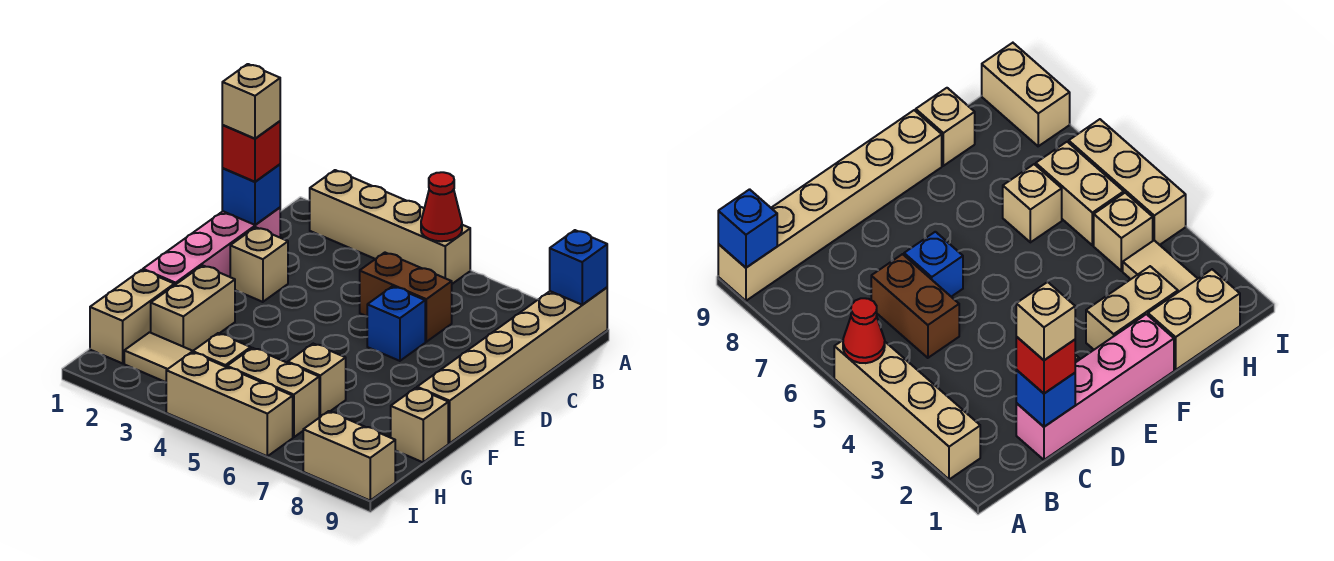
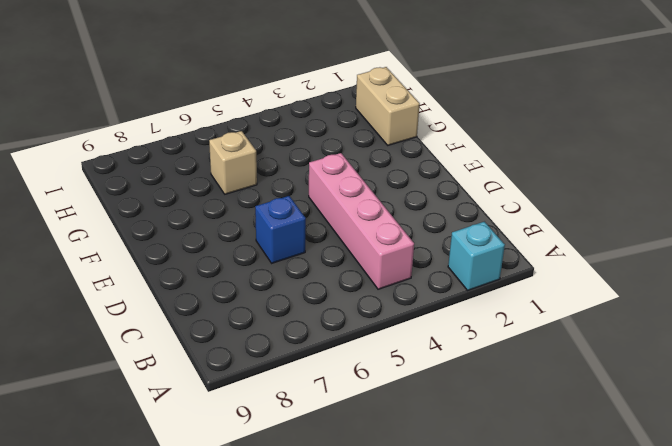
cyan 1x1 brick [448,222,505,290] -> tan 1x4 brick [310,170,470,284]
pink 1x4 brick [309,153,414,289] -> pink 1x4 brick moved to [143,208,280,285]
none -> tan 1x6 brick [417,287,607,443]
none -> brown 1x2 brick [360,253,452,342]
none -> tan 1x1 brick [230,227,288,302]

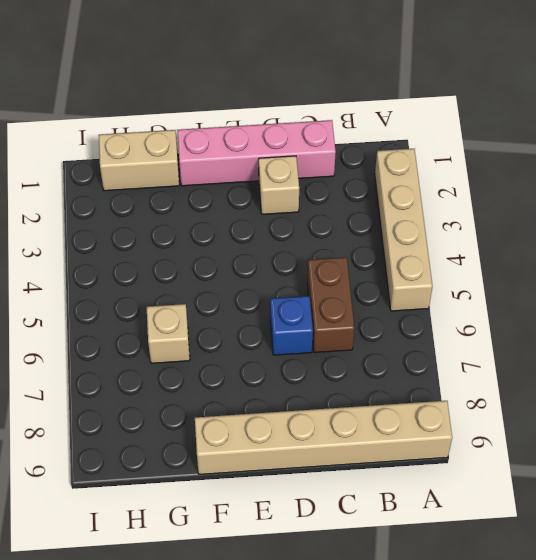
none -> tan 1x2 brick [151,265,235,351]
none -> tan 1x1 brick [391,388,448,462]
none -> tan 1x2 tile [124,332,193,382]

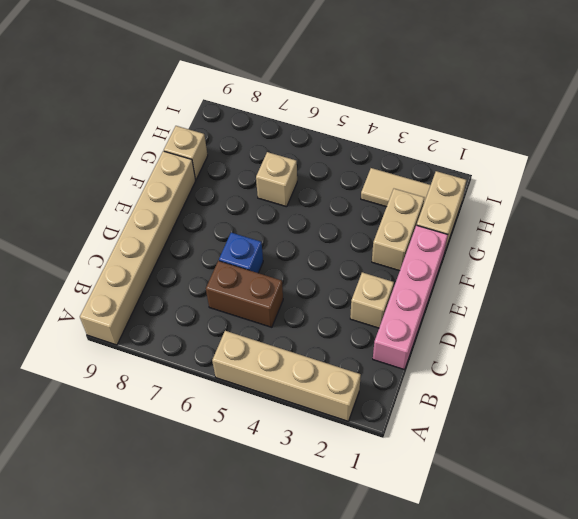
none -> tan 1x1 brick [193,333,251,367]
none -> tan 1x2 brick [227,348,319,437]
none -> tan 1x3 brick [166,352,293,456]

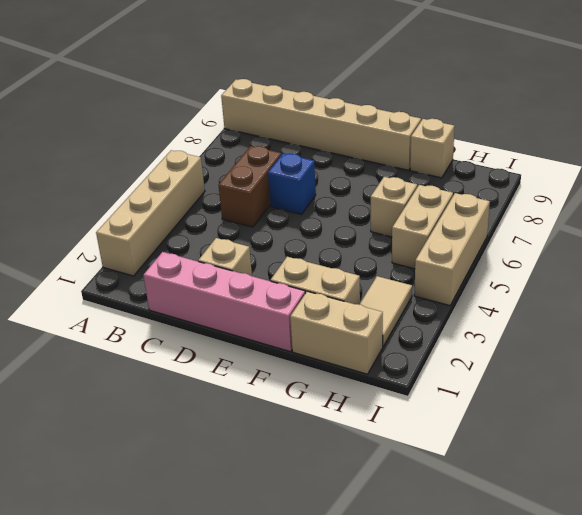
none -> tan 1x1 brick [193,333,251,367]
none -> tan 1x2 brick [303,411,395,500]
none -> red 1x1 cone [421,172,462,241]

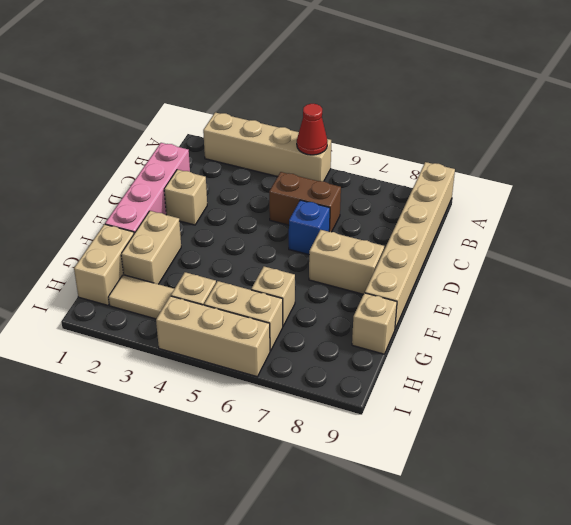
tan 1x2 brick [309,230,384,294] -> tan 1x2 brick moved to [303,411,395,500]
none -> blue 1x1 brick [550,230,607,305]
none -> blue 1x1 brick [222,164,280,225]
none -> red 1x1 brick [222,121,280,182]

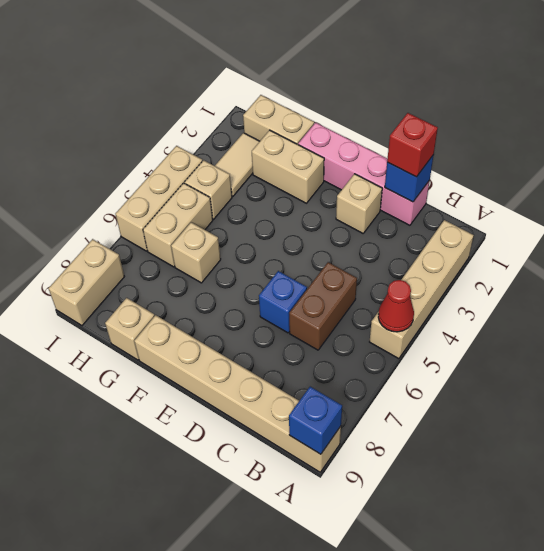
none -> tan 1x1 brick [222,64,280,138]

